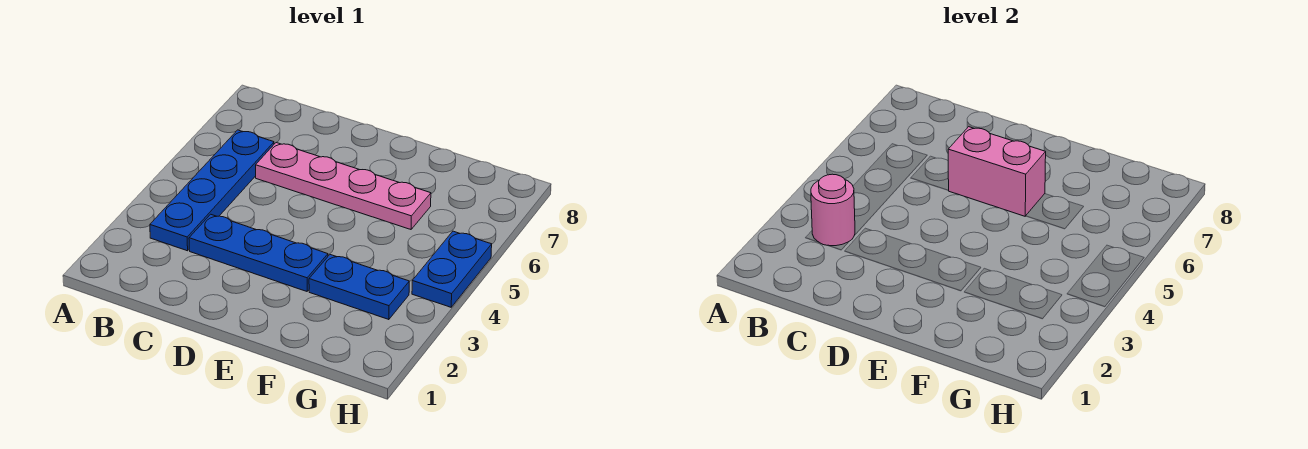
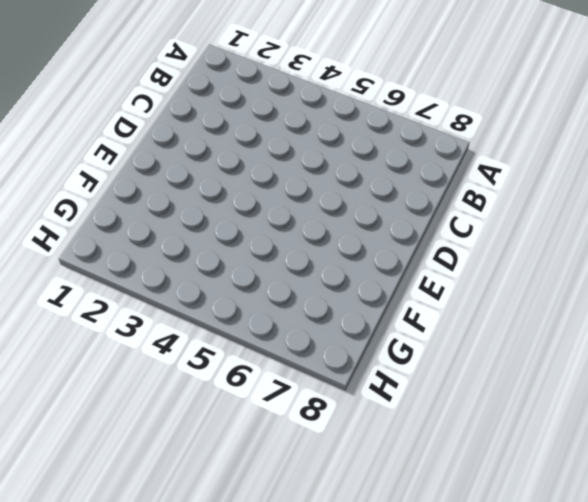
none -> blue 1x4 plate [150,130,274,251]
none -> blue 1x3 plate [189,214,328,291]

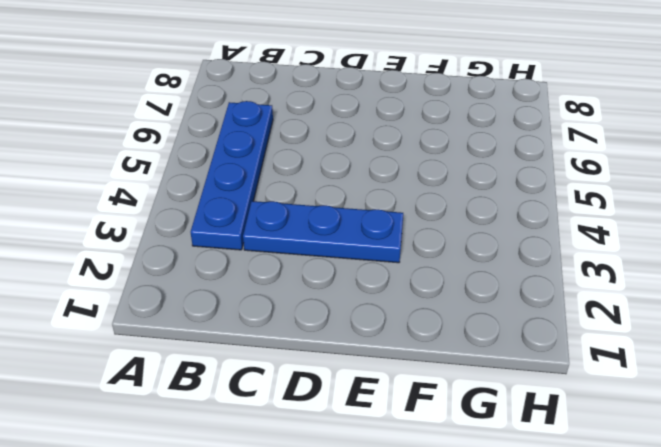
none -> pink 1x4 plate [256,143,431,229]
none -> blue 1x2 plate [309,255,409,320]

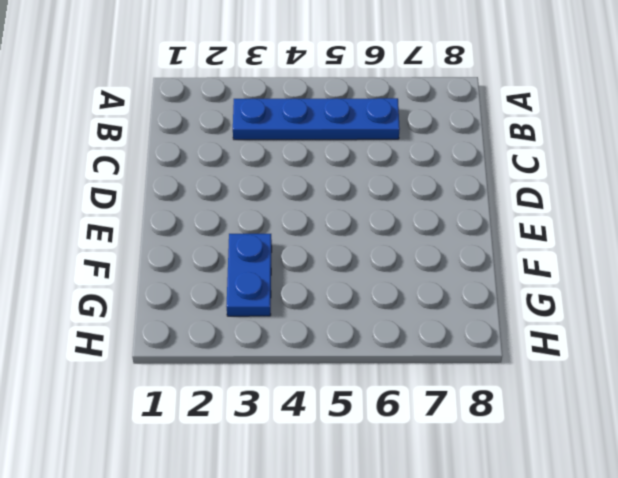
none -> blue 1x3 plate [189,214,328,291]
none -> pink 1x4 plate [256,143,431,229]

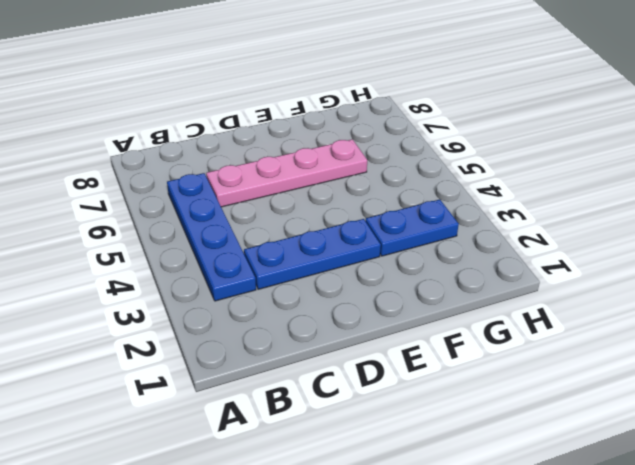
none -> blue 1x2 plate [412,231,492,307]
none -> pink 1x1 round brick [811,174,855,246]

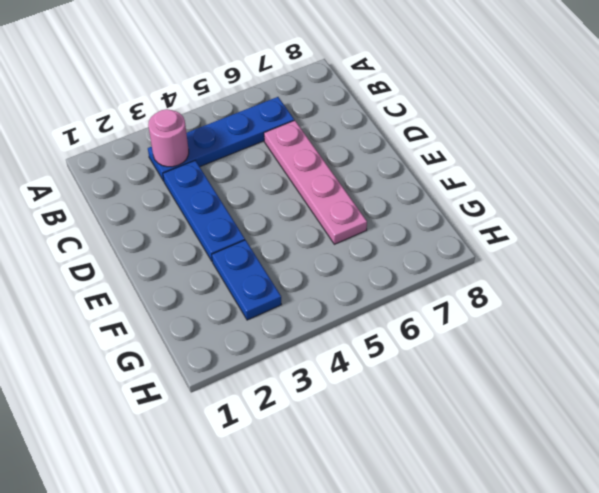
none -> blue 1x2 plate [412,231,492,307]
none -> pink 1x2 brick [948,127,1046,216]

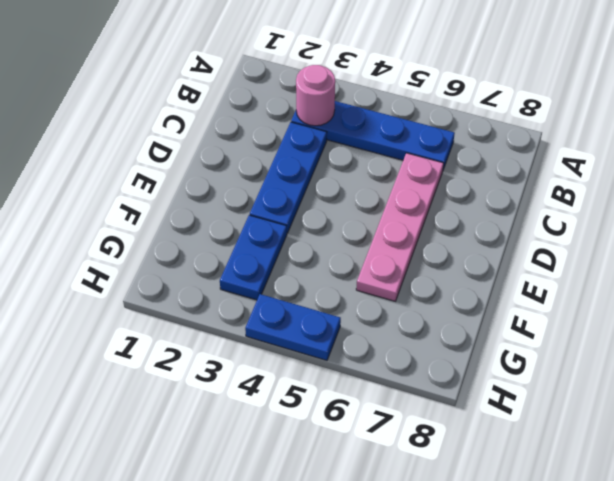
none -> pink 1x2 brick [948,127,1046,216]

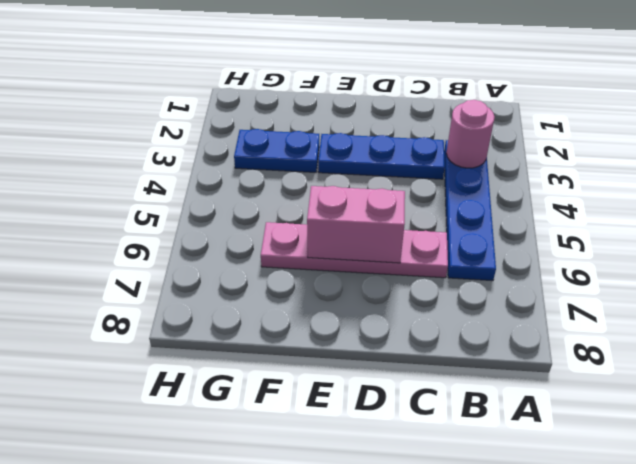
none -> blue 1x2 plate [412,231,492,307]

